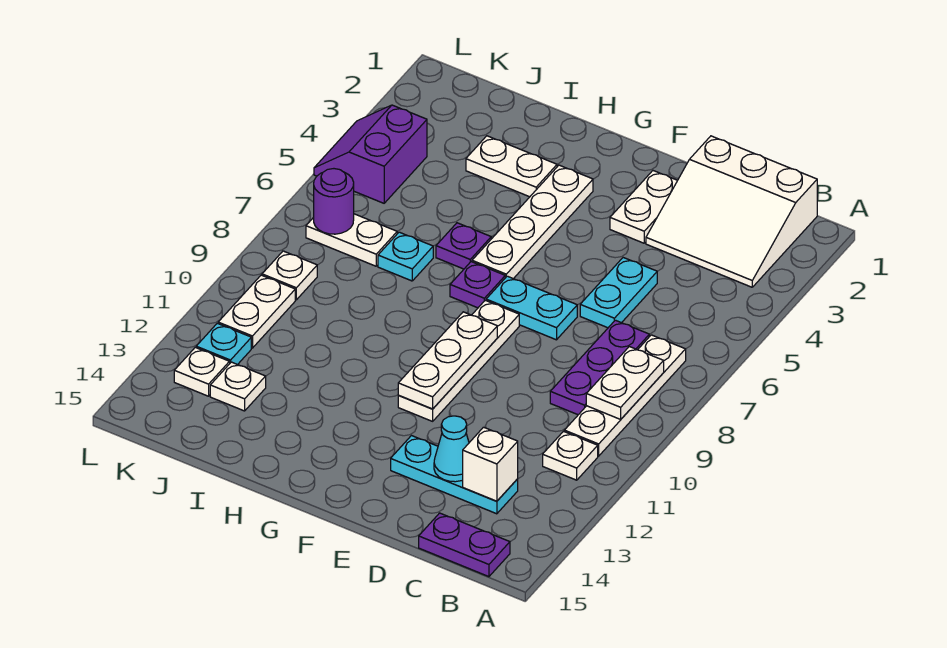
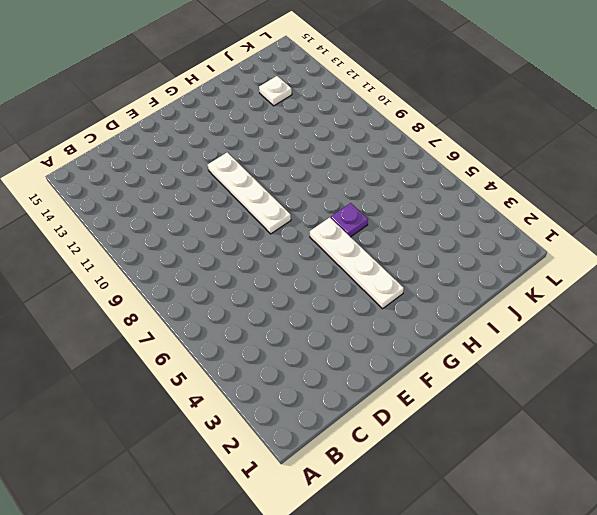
none -> white 3x3 slope [646,136,817,287]
none -> white 1x4 plate [564,335,686,456]
none -> white 1x1 plate [543,431,598,480]

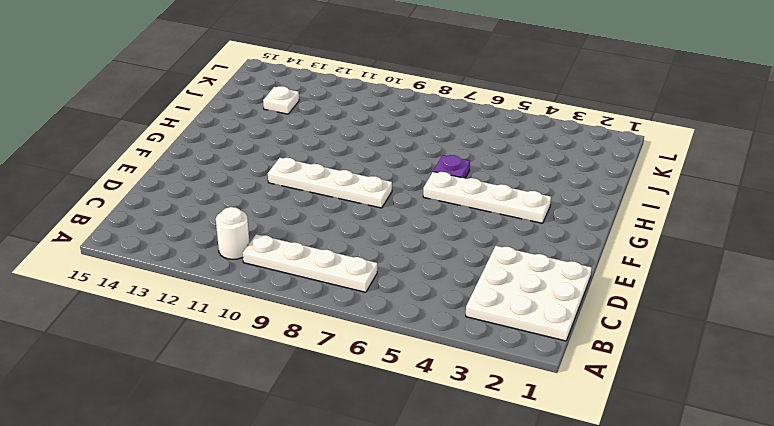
white 3x3 plate [466,246,592,341] -> white 3x3 slope [646,136,817,287]
white 1x1 round brick [216,207,249,259] -> white 1x1 plate [543,431,598,480]
none -> purple 1x2 plate [419,513,510,577]
none -> purple 1x3 plate [550,320,649,415]
none -> cyan 1x3 plate [391,436,518,514]

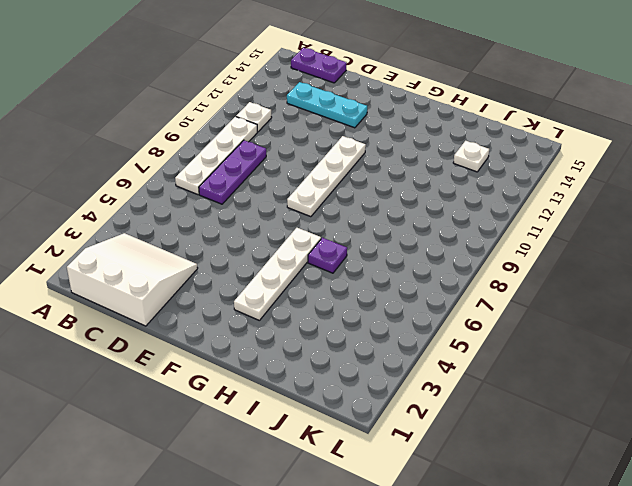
none -> cyan 1x2 plate [580,258,657,328]
none -> white 1x2 plate [610,171,677,243]
none -> cyan 1x2 plate [486,276,577,340]

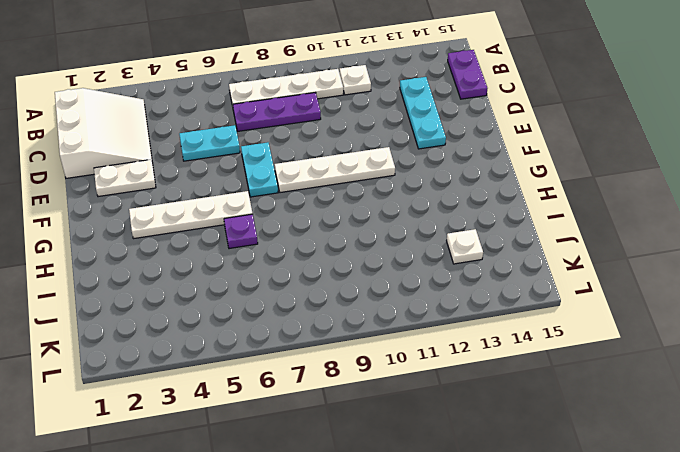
none -> purple 1x1 plate [450,262,505,308]
none -> white 1x2 plate [466,136,557,197]
none -> cyan 1x1 plate [378,232,433,281]

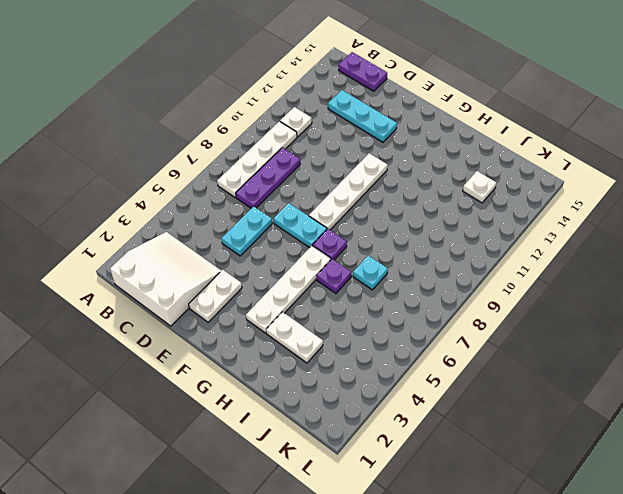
none -> white 1x2 plate [306,214,397,266]
none -> purple 2x2 slope [314,105,427,203]
none -> white 1x1 plate [262,251,317,300]

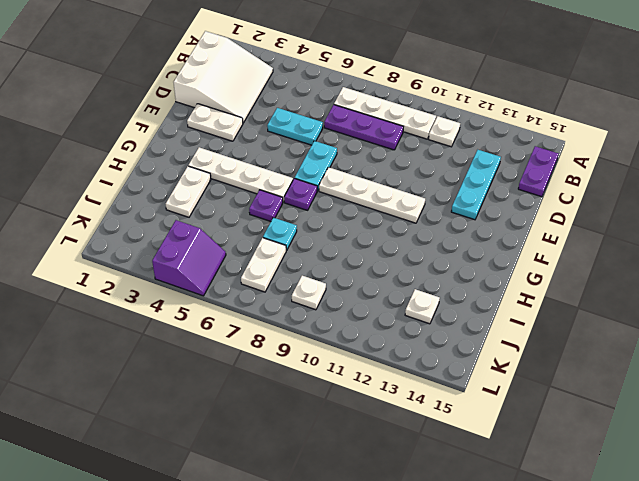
purple 2x2 slope [152,220,226,296] -> purple 2x2 slope turned to [314,105,427,203]
none -> white 1x2 plate [218,275,295,348]
none -> cyan 1x1 plate [196,323,251,365]
none -> white 1x1 plate [174,347,230,396]

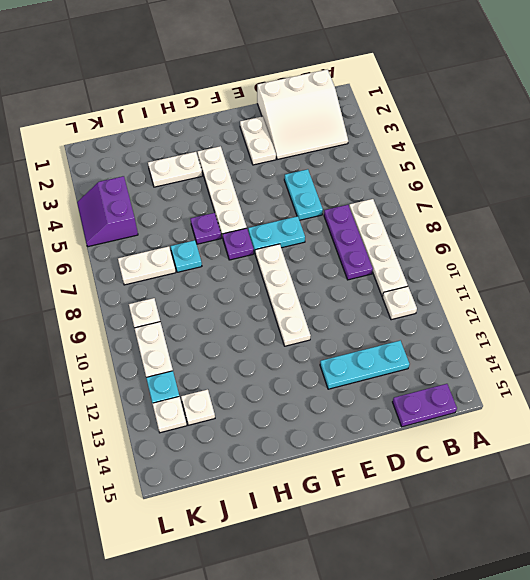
none -> white 1x2 plate [586,347,664,419]
none -> white 1x1 brick [463,427,518,501]
none -> cyan 1x1 cone [434,416,469,482]

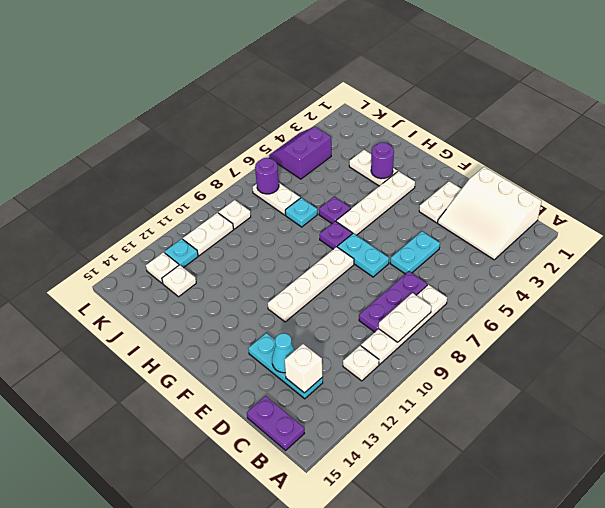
purple 1x1 round brick [371,143,394,179] -> none
none -> white 1x3 plate [398,312,497,409]

